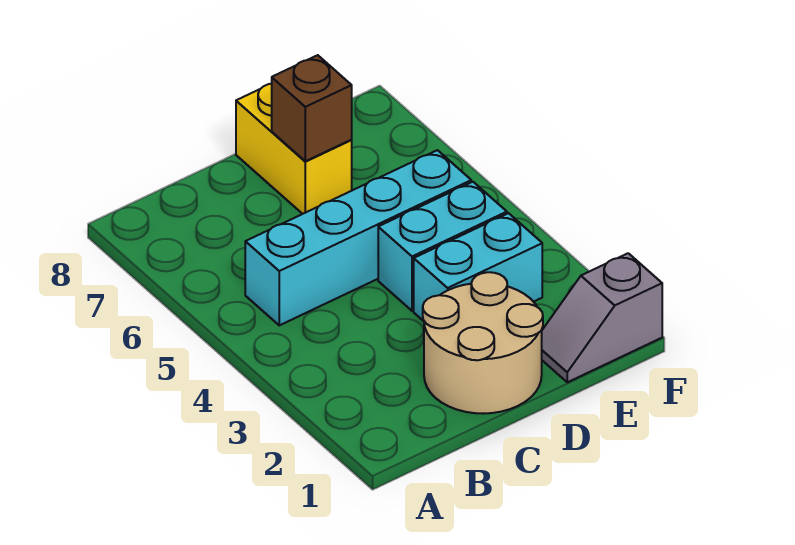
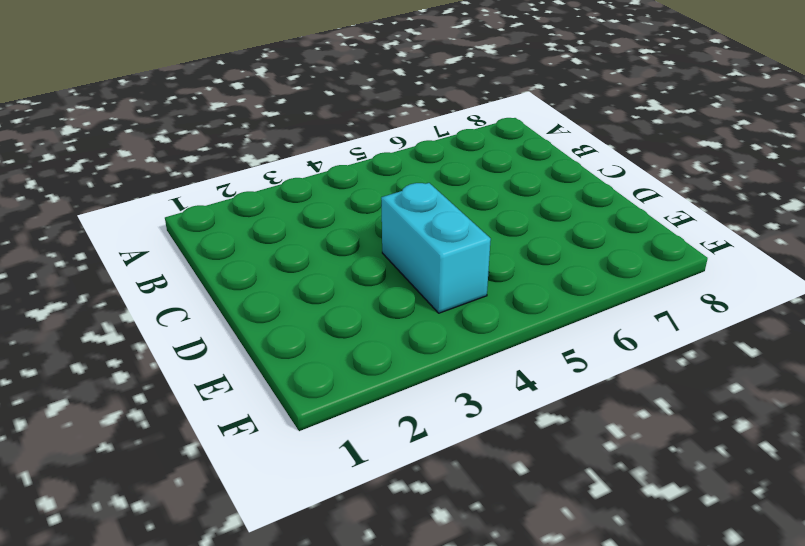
none -> cyan 1x4 brick [245,150,471,325]
none -> tan 2x2 round brick [423,272,543,414]

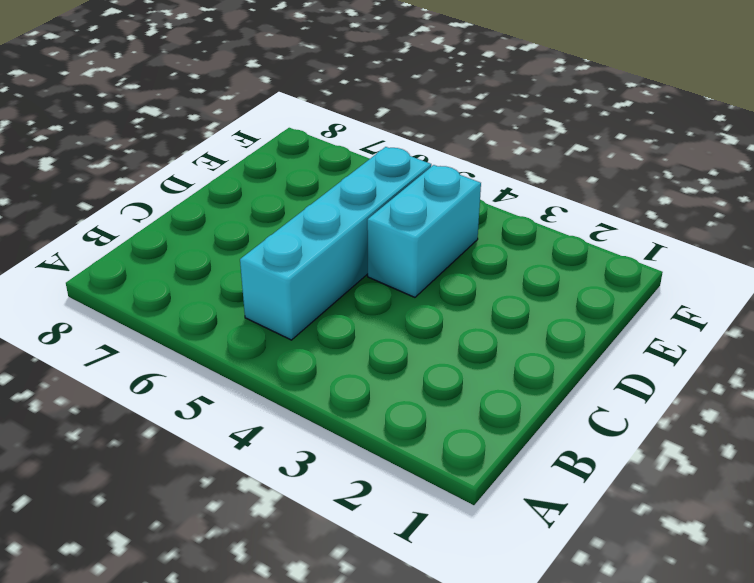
none -> tan 2x2 round brick [423,272,543,414]
none -> cyan 1x2 brick [414,213,542,321]

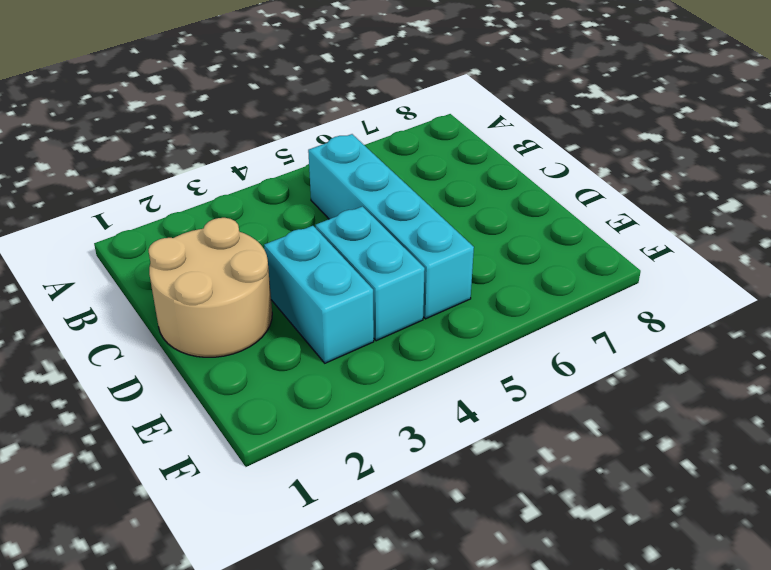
none -> yellow 1x2 brick [236,84,352,214]
none -> grey 1x2 slope [542,253,662,382]

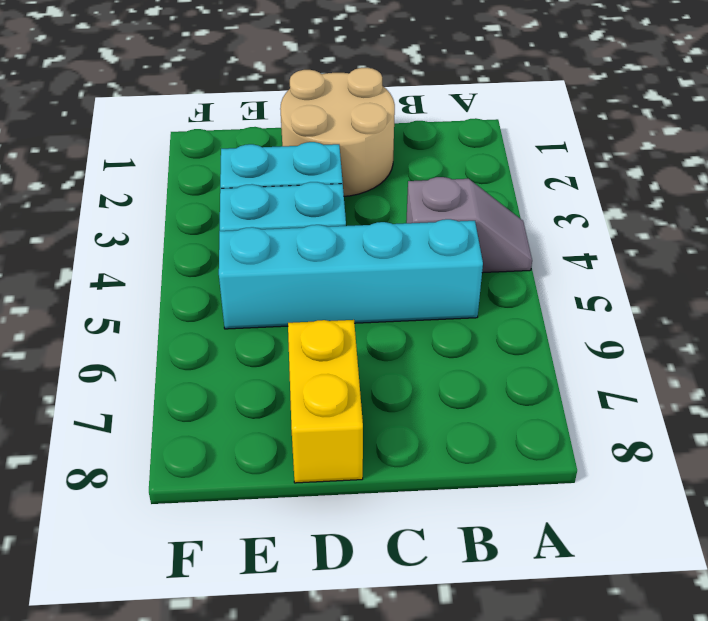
grey 1x2 slope [406,177,532,273] -> grey 1x2 slope moved to [542,253,662,382]
none -> brown 1x1 brick [272,55,352,161]

